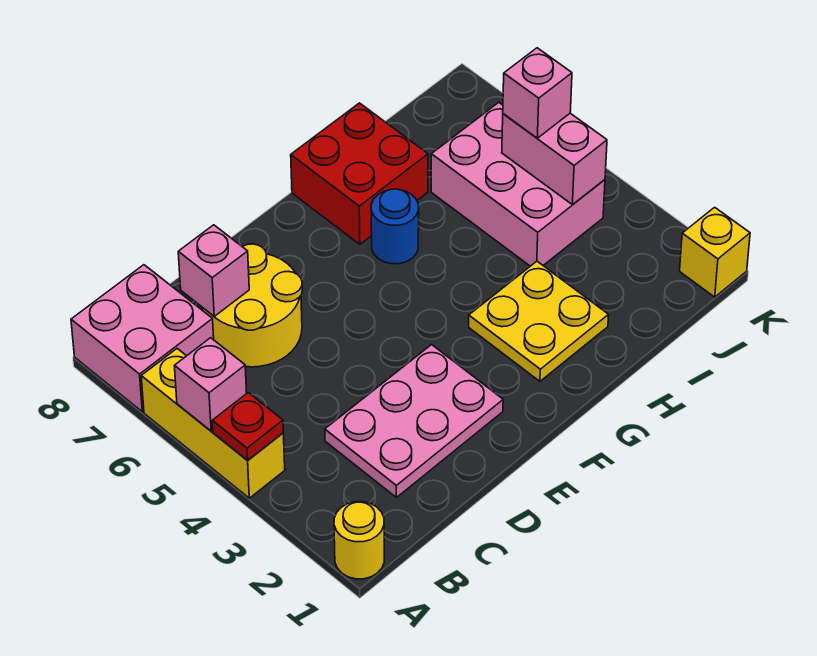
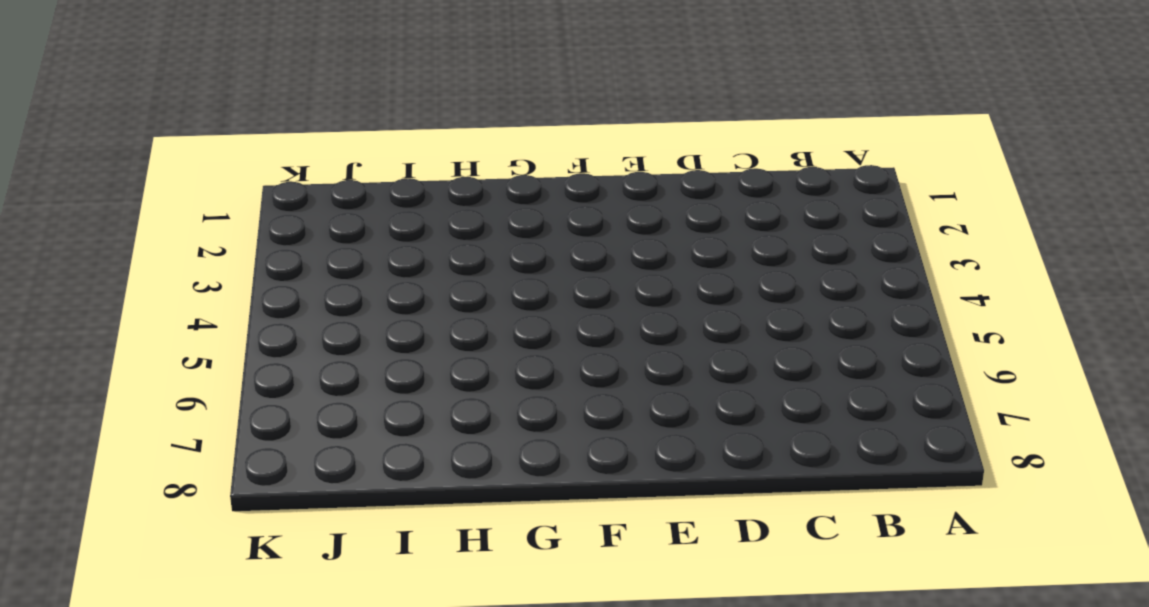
none -> yellow 1x1 round brick [334,502,384,579]
none -> yellow 1x3 brick [141,349,285,498]
none -> pink 2x2 brick [71,265,214,412]

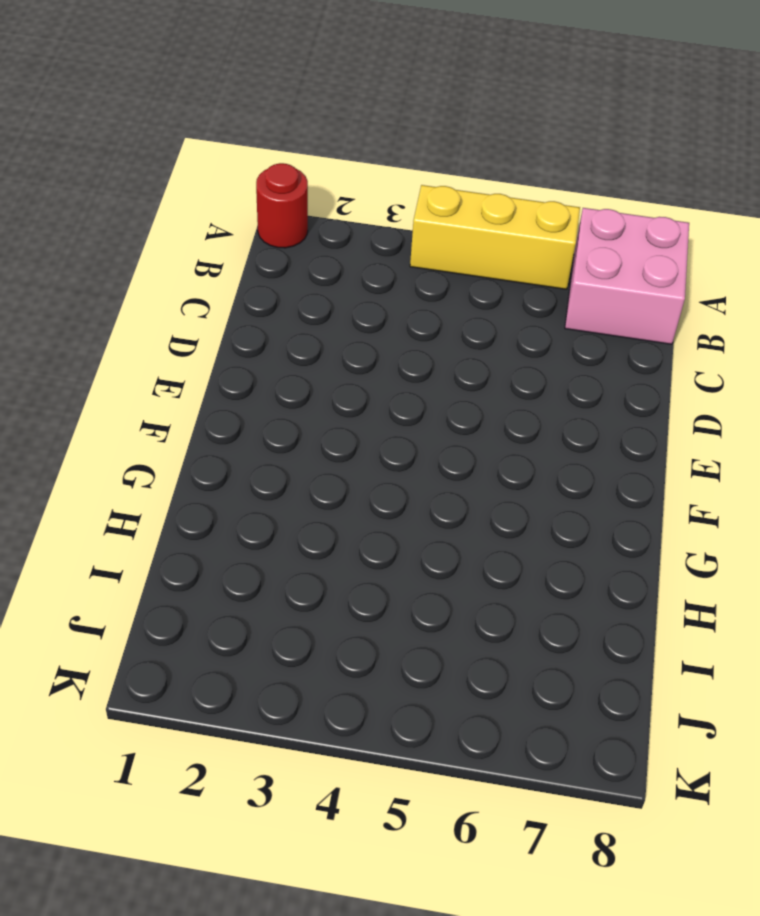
red 1x1 round brick [256,163,308,248] -> yellow 1x1 round brick [334,502,384,579]
none -> pink 2x3 plate [325,345,503,497]
none -> yellow 2x2 round brick [202,244,302,367]
none -> yellow 2x2 plate [469,261,608,381]

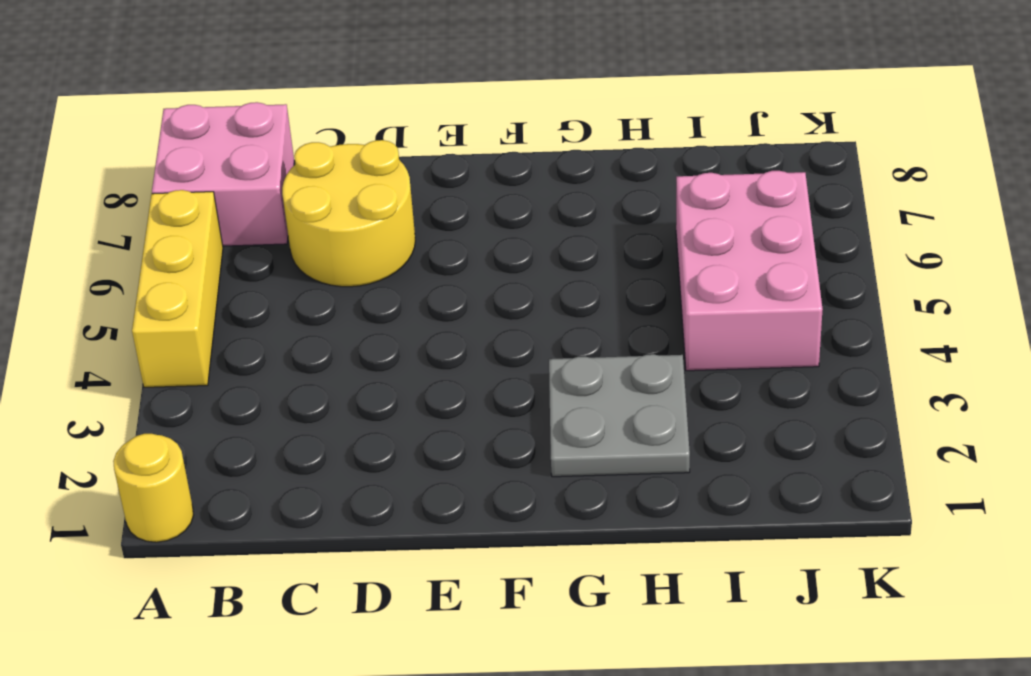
grey 2x2 plate [549,354,690,477] -> yellow 2x2 plate [469,261,608,381]
none -> pink 2x3 plate [325,345,503,497]
none -> blue 1x1 round brick [371,189,419,264]
none -> red 2x2 brick [291,103,428,244]

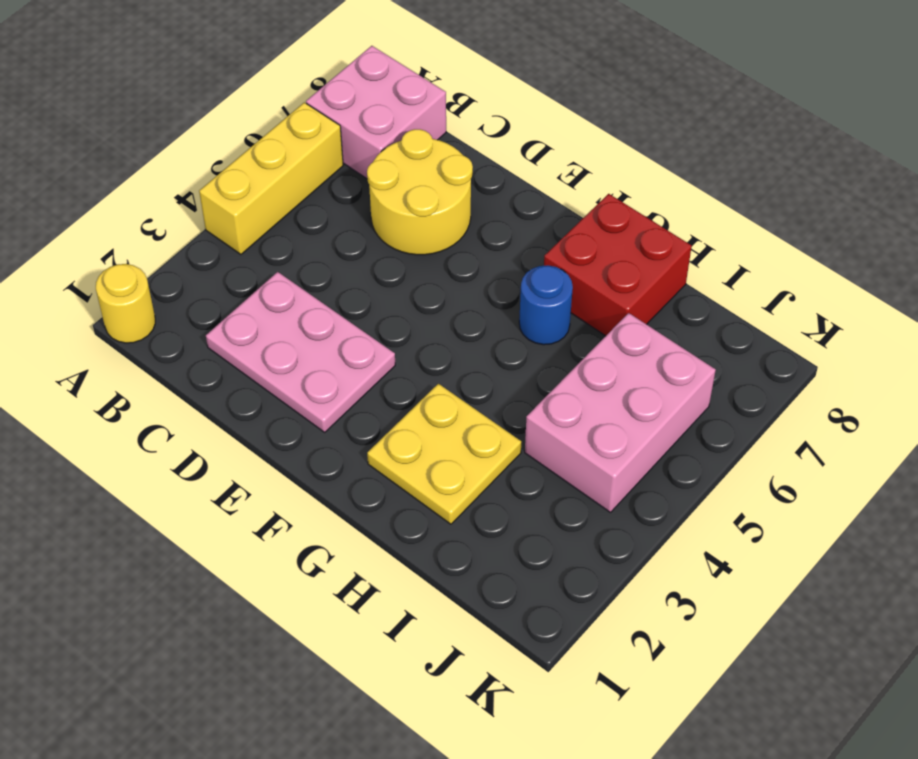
none -> yellow 1x1 brick [680,207,750,297]
none -> red 1x1 plate [212,393,283,460]
none -> pink 1x1 brick [175,338,247,431]

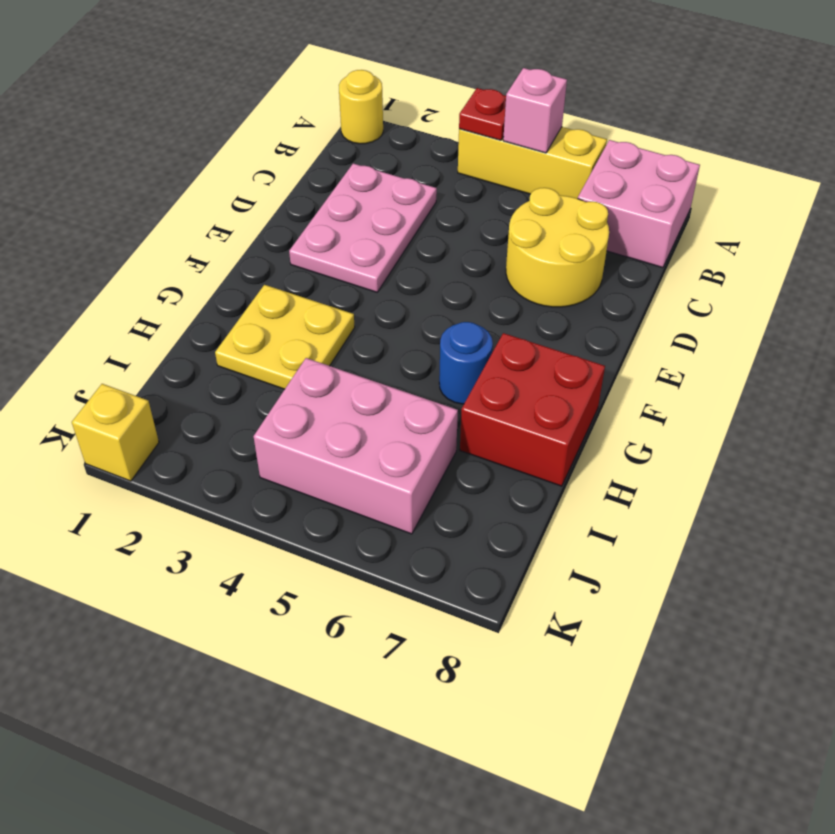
none -> pink 1x1 brick [178,225,249,317]
none -> pink 1x2 brick [502,113,607,205]
none -> pink 1x1 brick [503,48,572,138]

